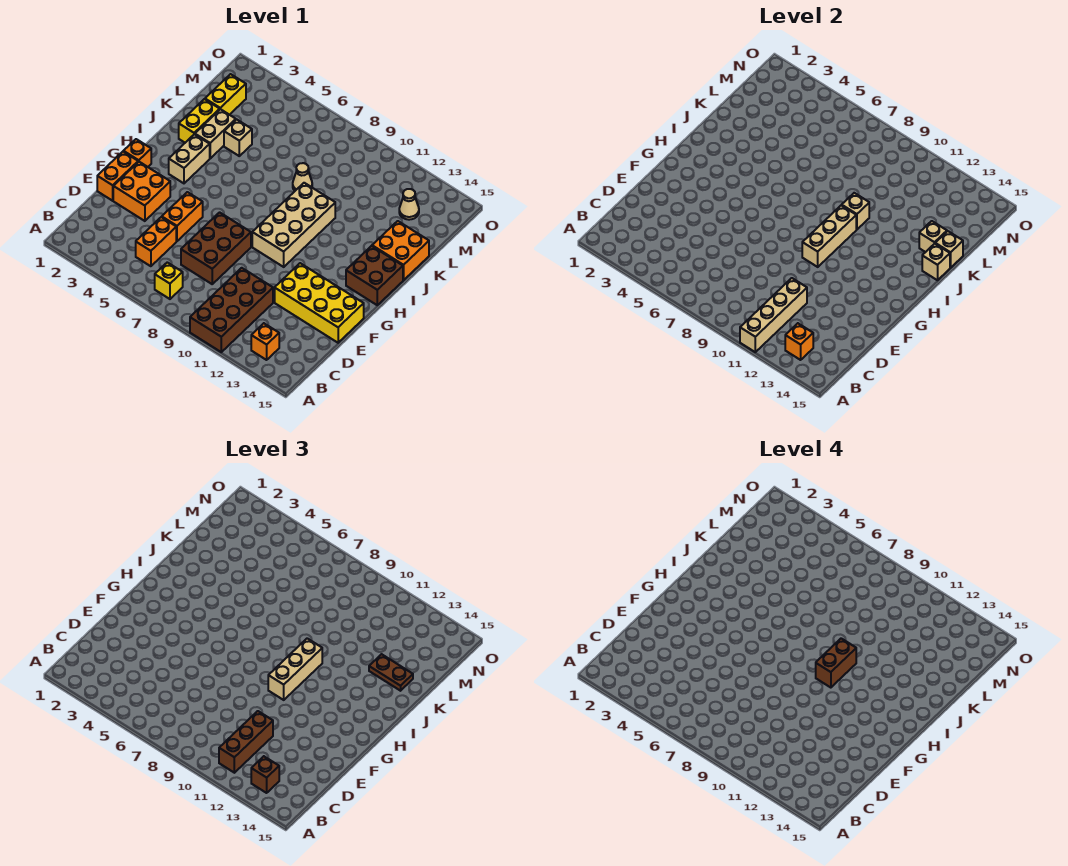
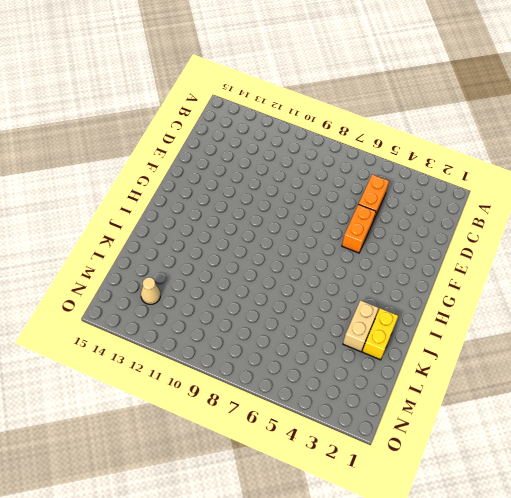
none -> brown 2x4 brick [190,268,273,352]
none -> yellow 1x1 brick [155,262,183,299]
none -> orange 1x1 brick [251,323,279,360]
none -> brown 2x3 brick [181,212,251,284]

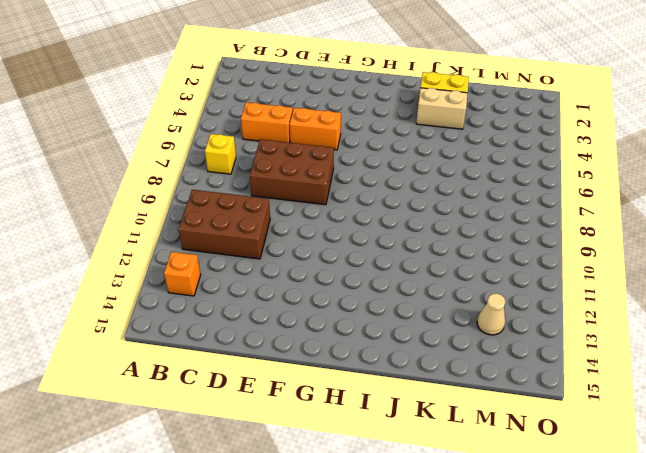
brown 2x3 brick [179,190,270,259] -> brown 2x4 brick [190,268,273,352]
none -> orange 1x2 brick [97,152,138,201]
none -> orange 2x2 brick [113,162,170,221]
none -> yellow 2x4 brick [275,263,364,343]
none -> orange 1x1 brick [123,139,151,167]

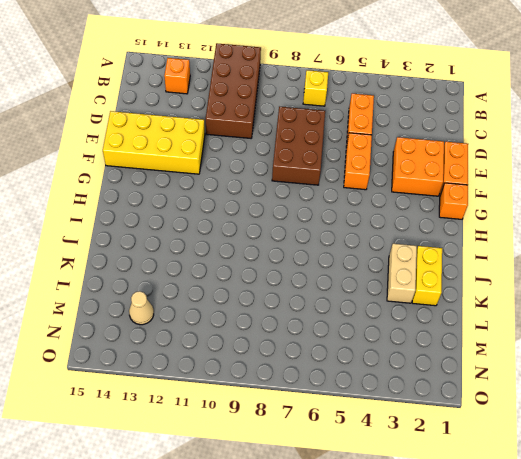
none -> tan 2x4 brick [252,183,335,267]
none -> tan 1x2 brick [169,134,210,183]
none -> brown 2x2 brick [346,246,403,305]
none -> orange 2x2 brick [372,221,429,280]

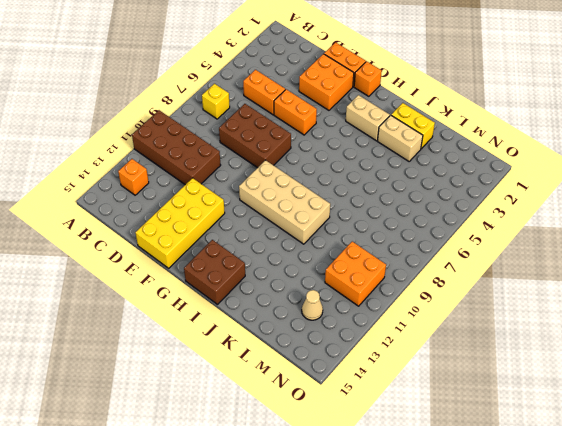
orange 2x2 brick [325,242,386,306] -> orange 2x2 brick moved to [372,221,429,280]
none -> tan 1x1 brick [224,119,252,156]
none -> tan 1x1 cone [293,163,312,191]
none -> yellow 1x2 brick [205,74,246,115]
none -> tan 1x4 brick [740,278,807,352]

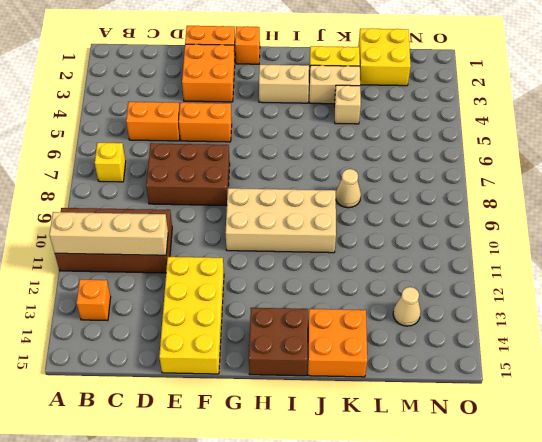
yellow 2x2 brick [358,28,411,86] -> yellow 1x2 brick [205,74,246,115]
none -> orange 1x1 brick [785,323,813,360]
none -> tan 1x3 brick [802,205,856,267]
none -> tan 1x1 brick [842,193,869,229]
none -> tan 1x1 brick [922,244,950,280]

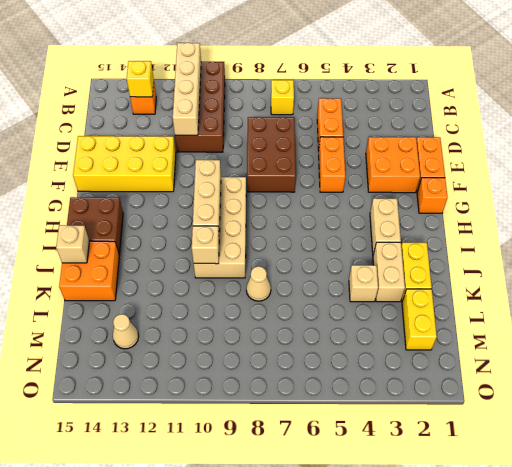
yellow 1x1 brick [127,61,154,97] -> orange 1x1 brick [785,323,813,360]
none -> tan 1x1 brick [919,221,947,252]
none -> tan 1x1 brick [935,231,963,268]
none -> brown 1x3 brick [219,711,273,773]
none -> brown 1x1 brick [251,756,279,793]

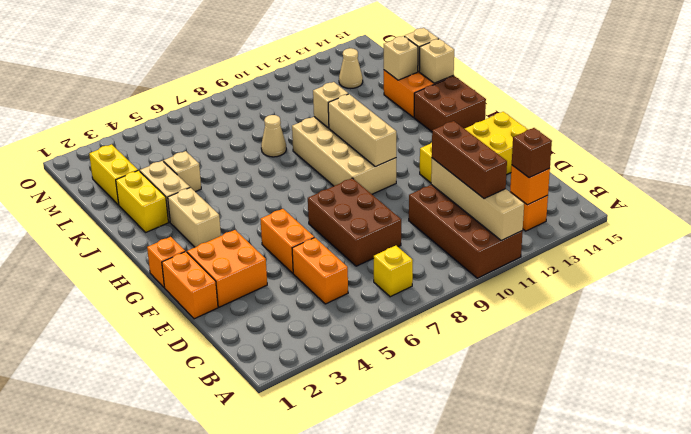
none -> tan 1x3 brick [268,638,322,700]
none -> brown 1x2 plate [369,654,413,691]
none -> brown 1x2 brick [816,638,856,688]

